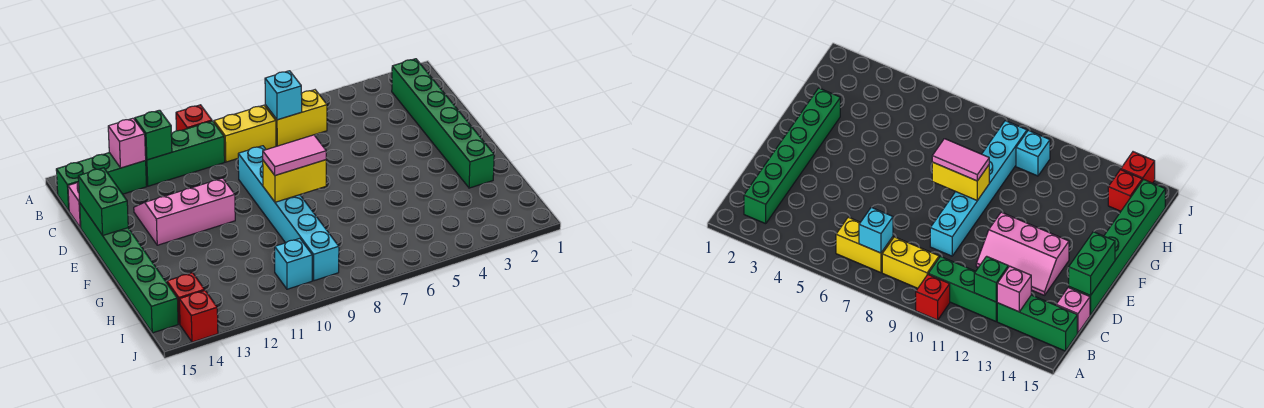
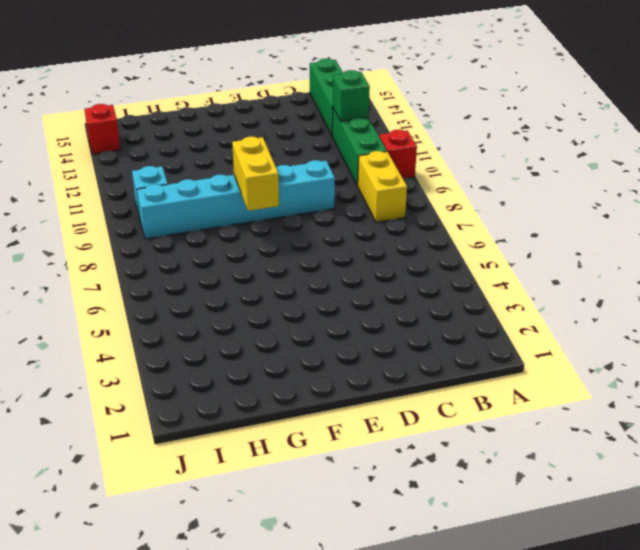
none -> green 1x6 brick [392,59,494,188]
none -> yellow 1x2 brick [265,90,327,146]
none -> pink 1x1 brick [68,182,81,228]

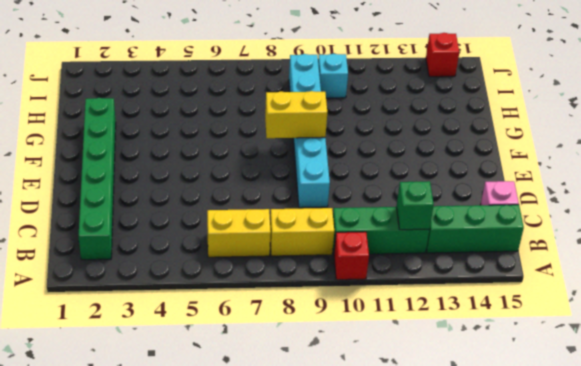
none -> pink 2x3 slope [134,178,235,245]
none -> green 1x6 brick [80,204,178,333]
none -> red 1x1 brick [167,273,205,324]

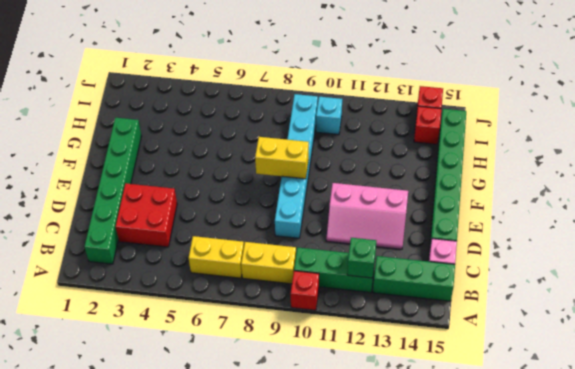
red 2x2 brick [116,183,177,247] -> none
none -> cyan 1x1 brick [265,71,302,120]
none -> pink 1x1 brick [108,118,146,168]
none -> green 1x2 brick [78,168,128,235]

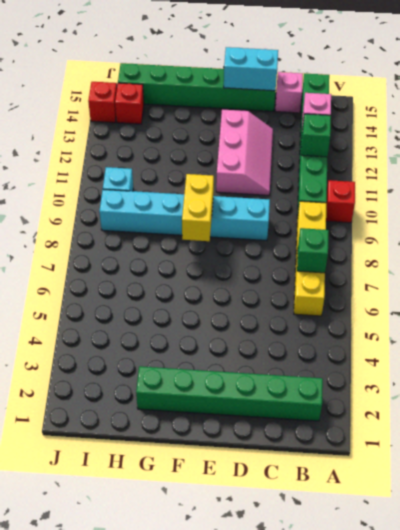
green 1x1 brick [297,228,329,273] -> cyan 1x1 brick [265,71,302,120]
cyan 1x2 brick [224,47,278,91] -> green 1x2 brick [78,168,128,235]
none -> pink 1x2 tile [263,135,326,175]

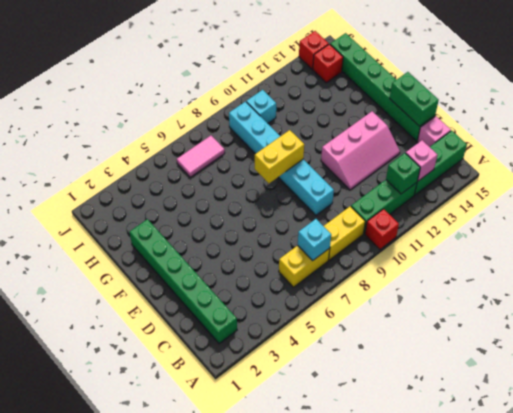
pink 1x2 tile [177,136,225,177] -> pink 1x2 tile moved to [263,135,326,175]

